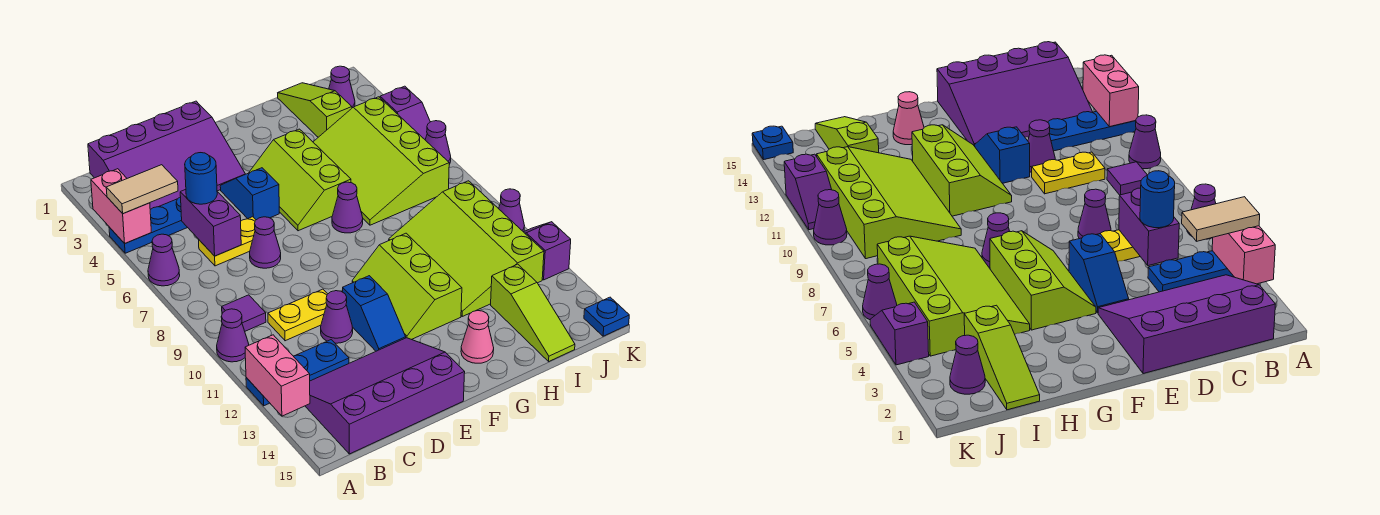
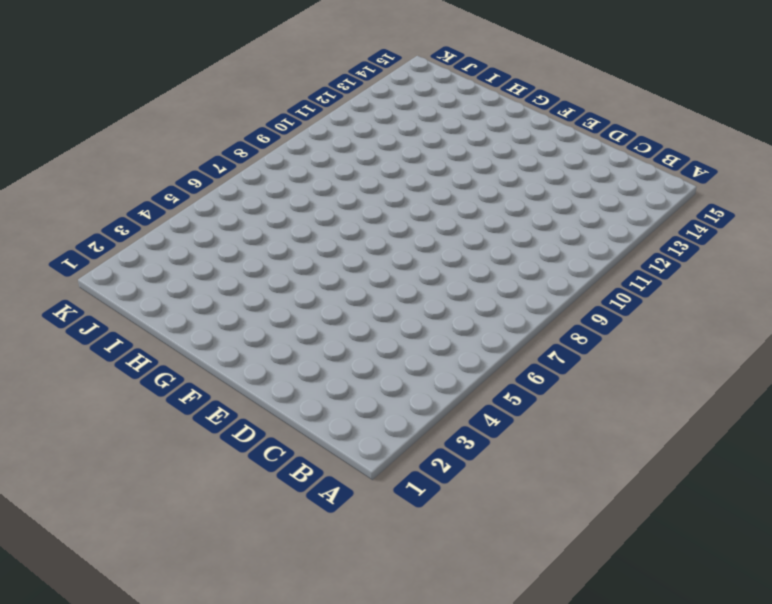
none -> blue 1x3 plate [109,197,188,253]
none -> purple 1x1 cone [148,234,180,286]
none -> purple 1x1 cone [217,309,249,362]
none -> blue 1x3 plate [246,340,349,406]

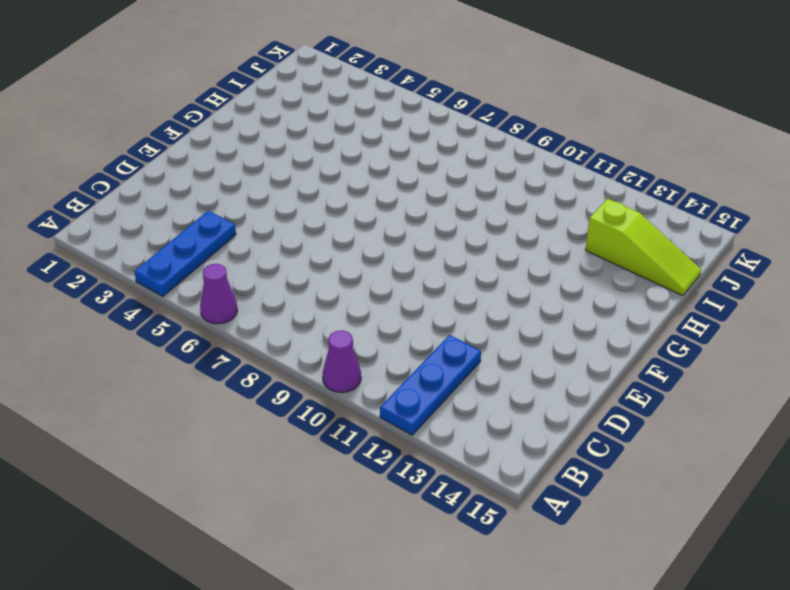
none -> purple 3x4 slope [88,101,245,210]
none -> purple 1x1 tile [222,295,266,331]
none -> purple 3x4 slope [305,338,465,454]
none -> yellow 1x2 plate [198,217,256,266]

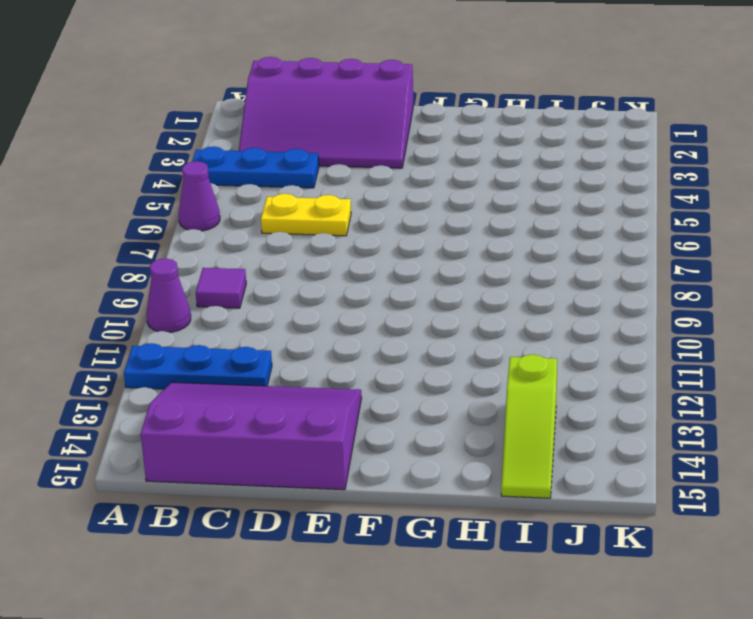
none -> yellow 1x2 plate [268,289,327,341]
none -> purple 1x1 cone [250,217,281,268]
none -> purple 1x1 cone [321,291,353,343]
none -> blue 1x2 slope [220,168,279,220]

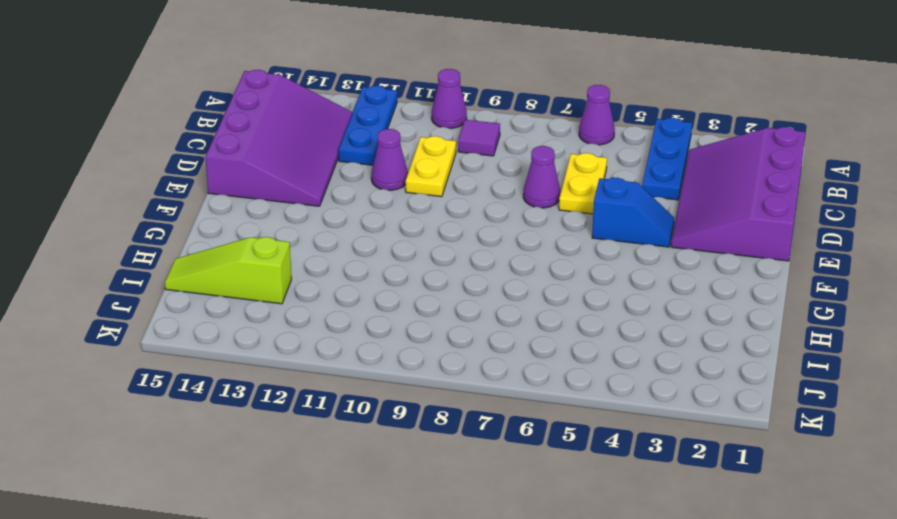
none -> blue 1x2 slope [343,276,406,351]
none -> lime 2x3 slope [249,129,351,231]
none -> lime 2x3 slope [352,233,462,340]
none -> purple 1x1 cone [332,182,363,233]

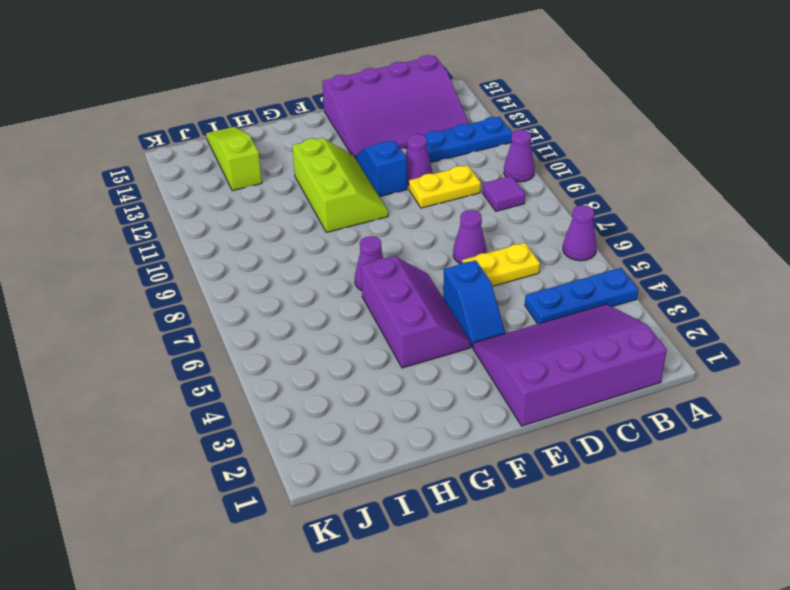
purple 2x3 slope [361,256,471,368] -> lime 2x3 slope [249,129,351,231]
none -> pink 1x1 cone [461,311,494,363]
none -> lime 3x4 slope [313,97,449,225]
none -> lime 3x4 slope [389,181,544,316]
none -> lime 1x3 slope [278,83,352,137]

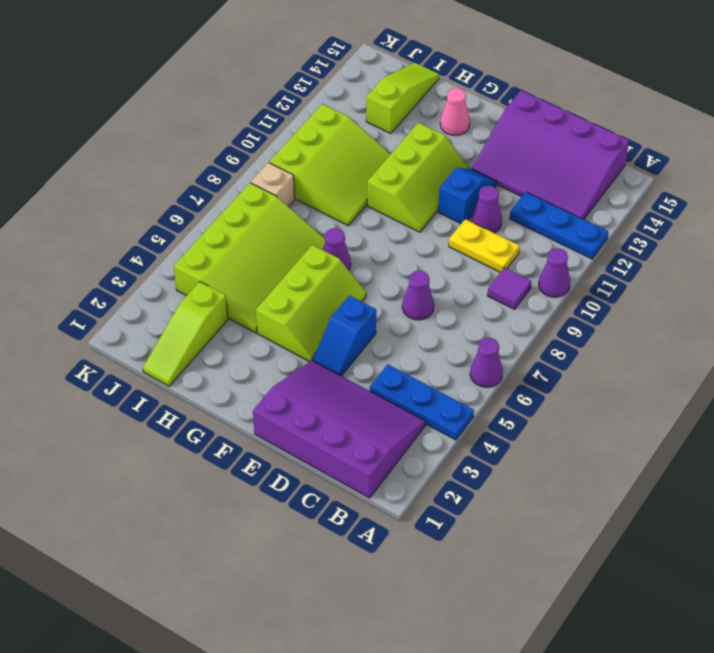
lime 3x3 slope [269,104,391,226] -> lime 3x4 slope [389,181,544,316]
tan 1x1 brick [251,163,295,207] -> none
none -> yellow 1x2 plate [198,217,256,266]
none -> purple 1x1 cone [329,66,355,108]
none -> purple 1x2 slope [380,86,430,139]
none -> purple 1x1 cone [425,121,451,164]

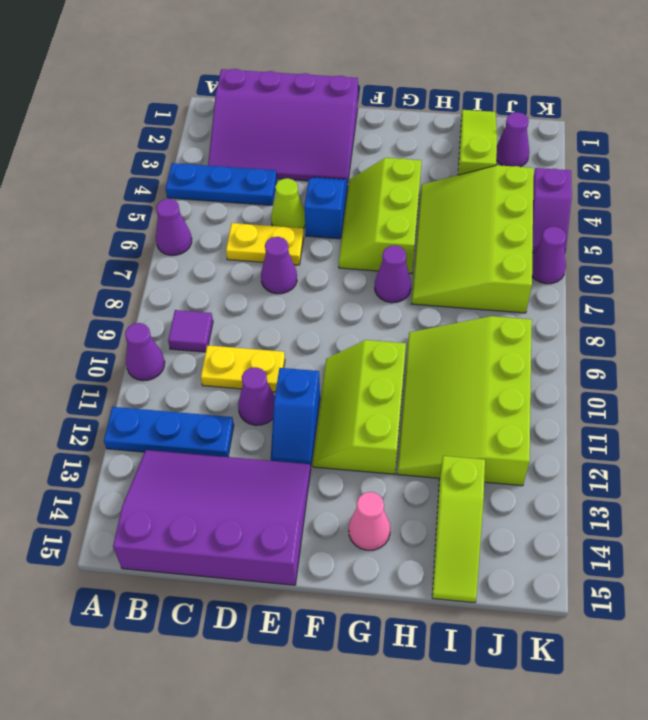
lime 1x1 cone [271,178,305,228] -> none
none -> purple 1x1 cone [499,189,525,232]
none -> purple 1x2 slope [524,222,571,280]
none -> blue 1x1 plate [584,297,629,336]
none -> pink 1x2 brick [91,169,151,244]

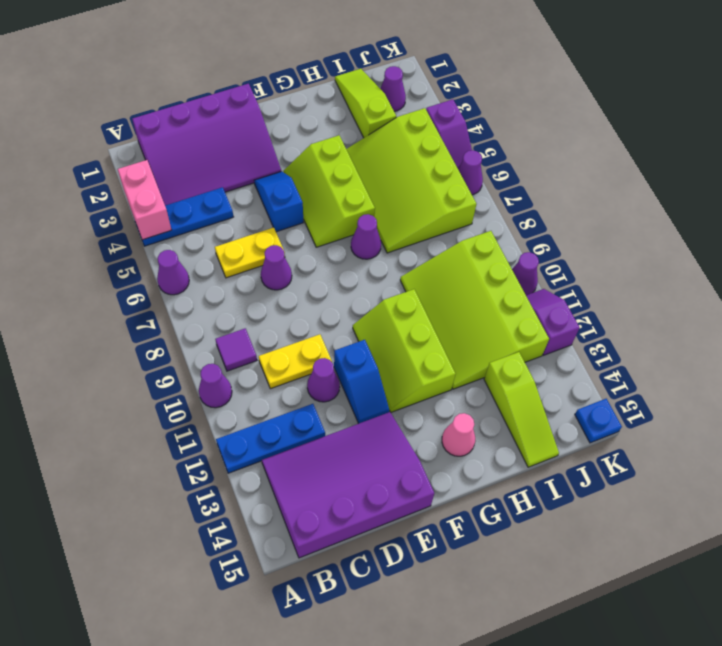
none -> pink 1x2 brick [245,335,310,416]
none -> purple 1x2 brick [180,190,241,256]
none -> tan 1x2 tile [106,165,178,214]
none -> blue 1x1 round brick [185,153,217,204]

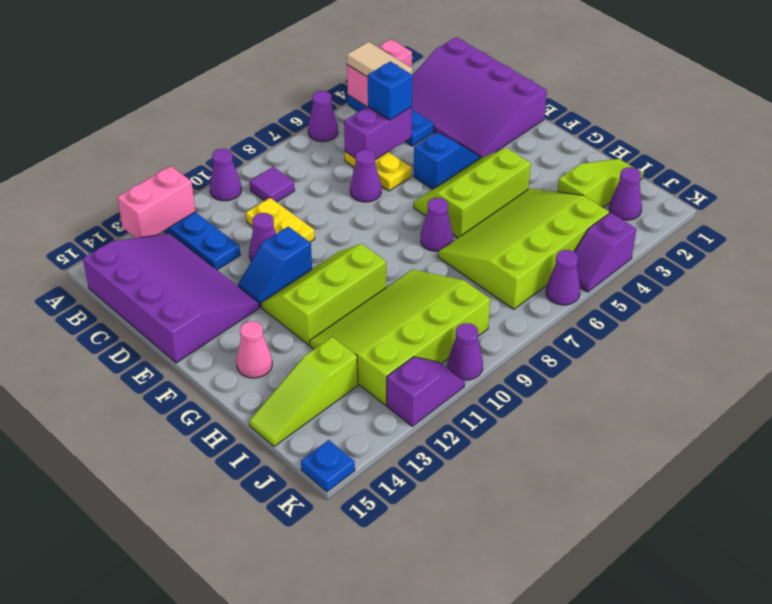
blue 1x1 brick [368,61,413,120] -> blue 1x1 round brick [185,153,217,204]

